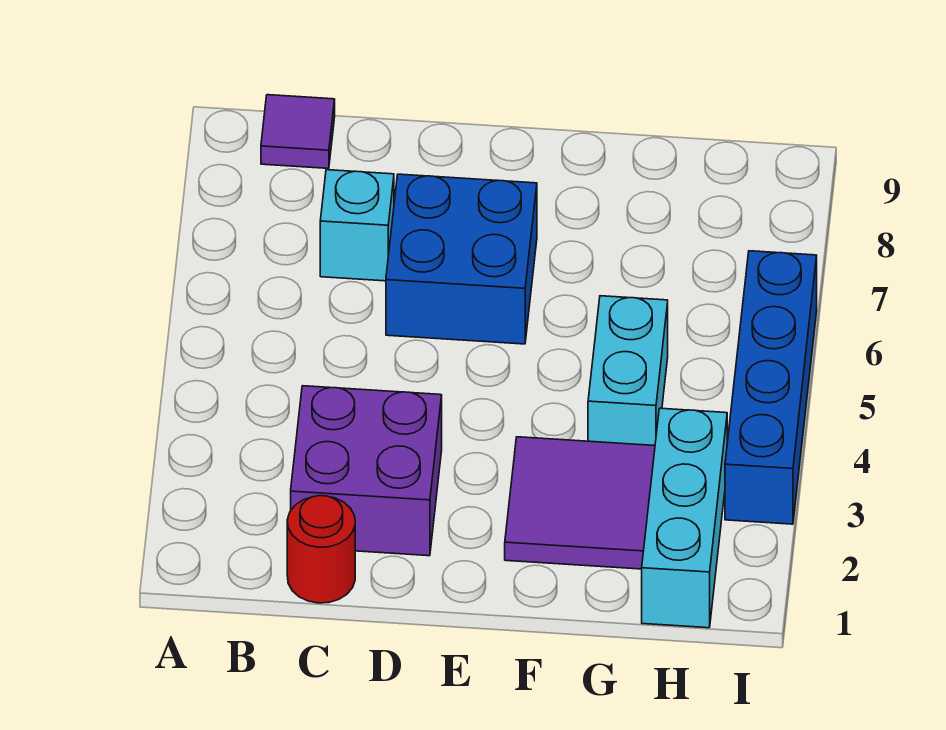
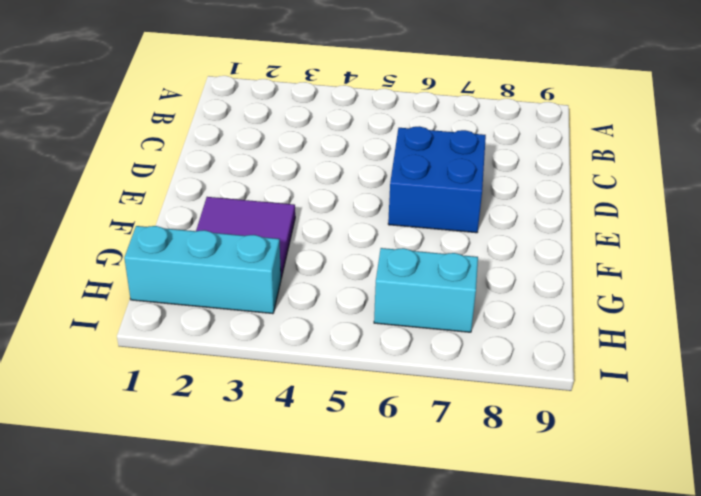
cyan 1x2 brick [374,248,478,332] -> cyan 1x2 brick moved to [588,296,668,446]
none -> purple 1x1 tile [261,95,335,169]
none -> red 1x1 round brick [287,496,355,603]

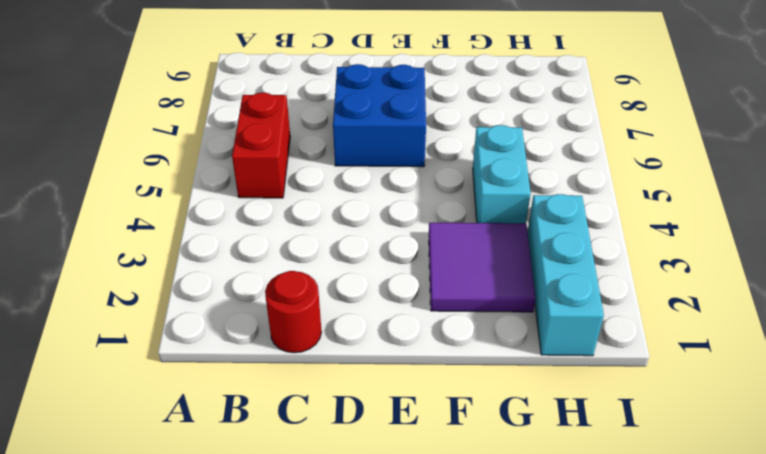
red 1x2 brick [232,93,290,198] -> none
none -> purple 1x1 tile [261,95,335,169]
none -> purple 2x2 brick [291,386,442,556]

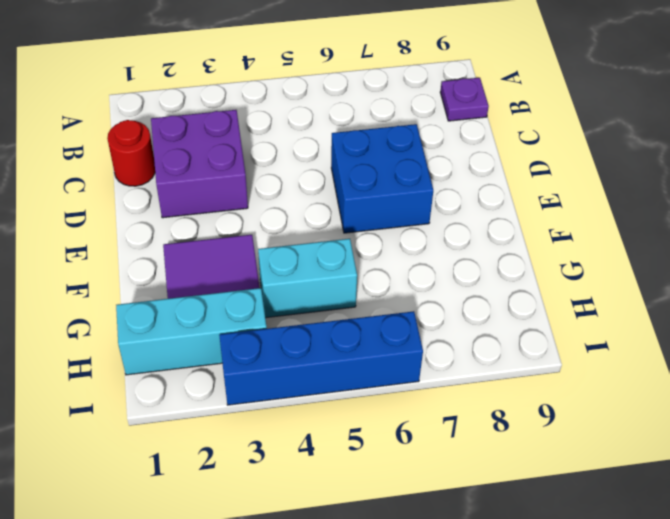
purple 1x1 plate [440,78,489,121] -> purple 1x1 tile [261,95,335,169]
none -> cyan 1x1 brick [320,170,394,281]

